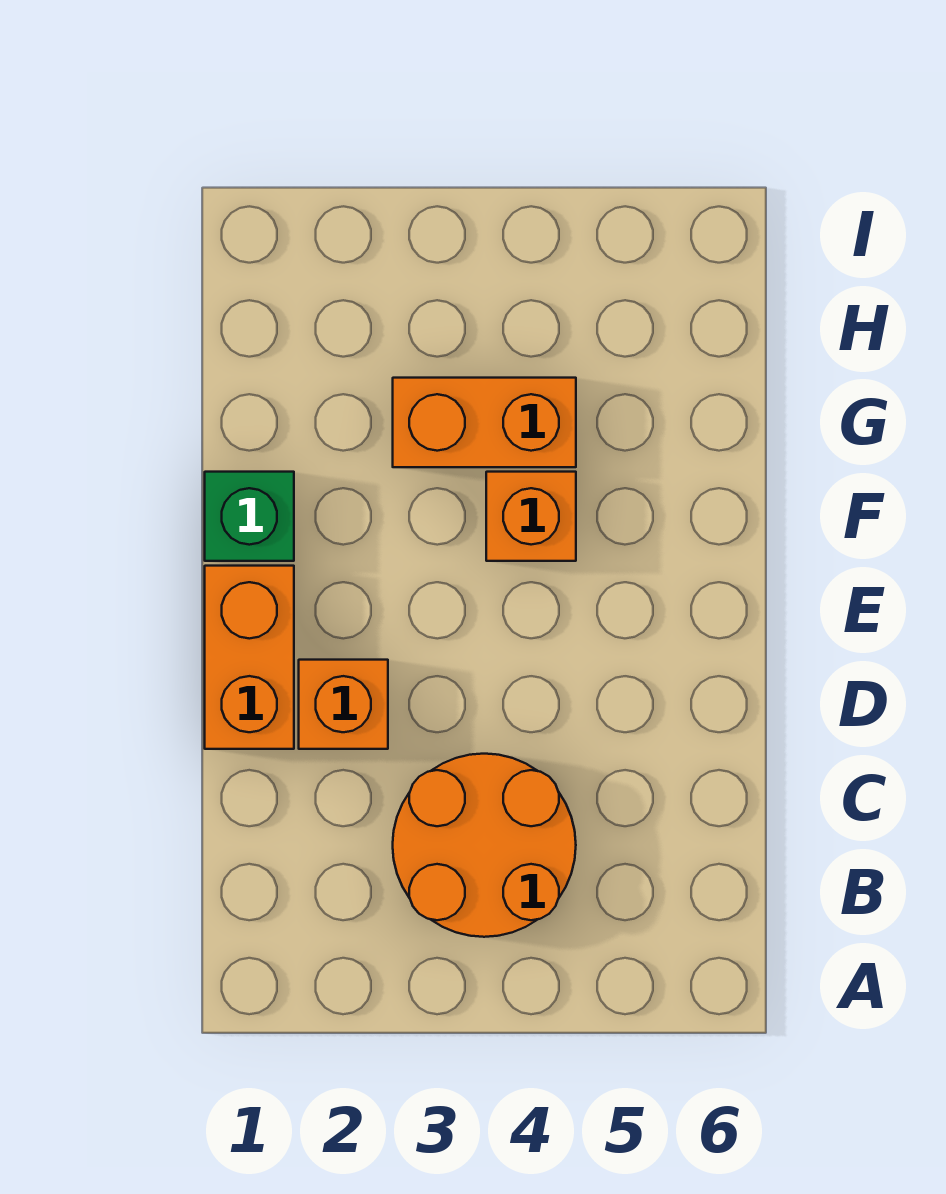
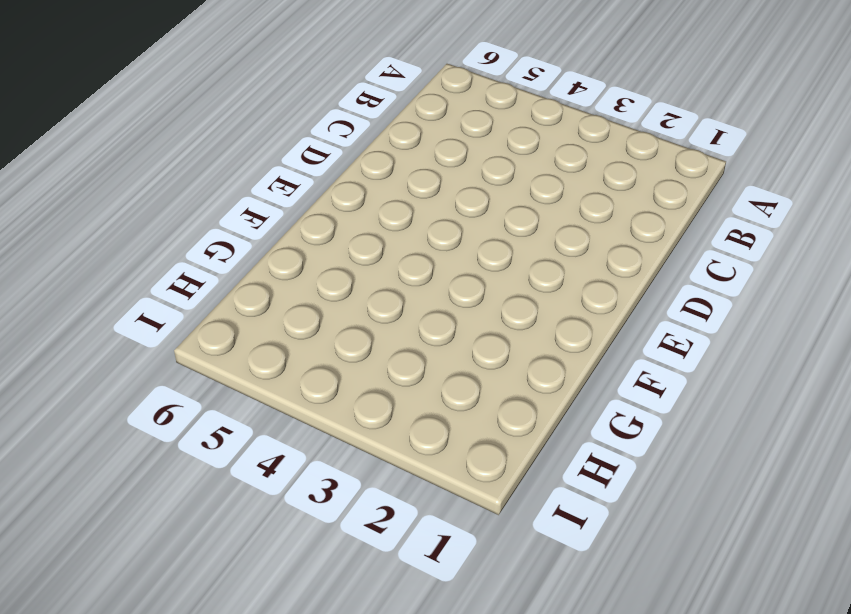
none -> orange 2x2 round brick [393,754,576,937]
none -> orange 1x2 brick [205,566,294,749]

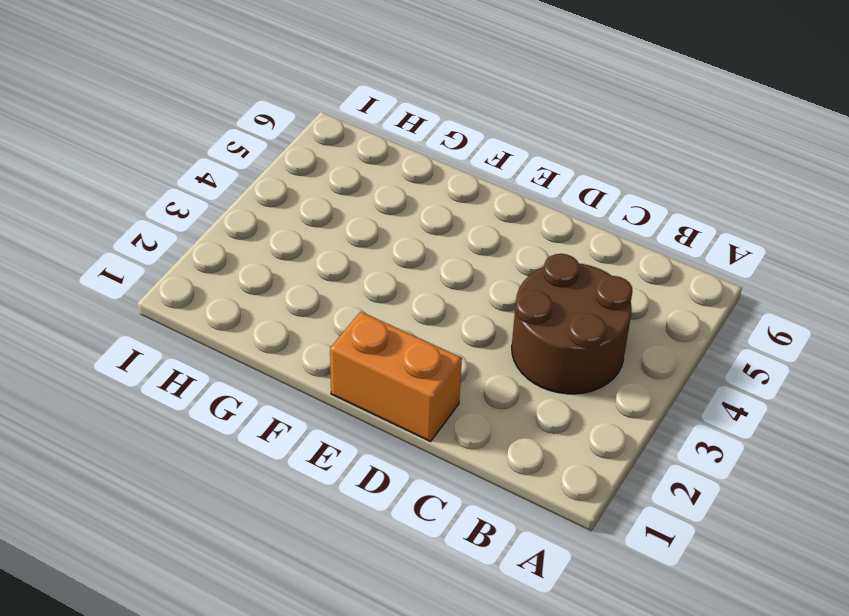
brown 2x2 round brick [512,254,632,394] -> orange 2x2 round brick [393,754,576,937]
none -> orange 1x1 brick [299,660,388,749]
none -> green 1x1 brick [205,472,294,561]

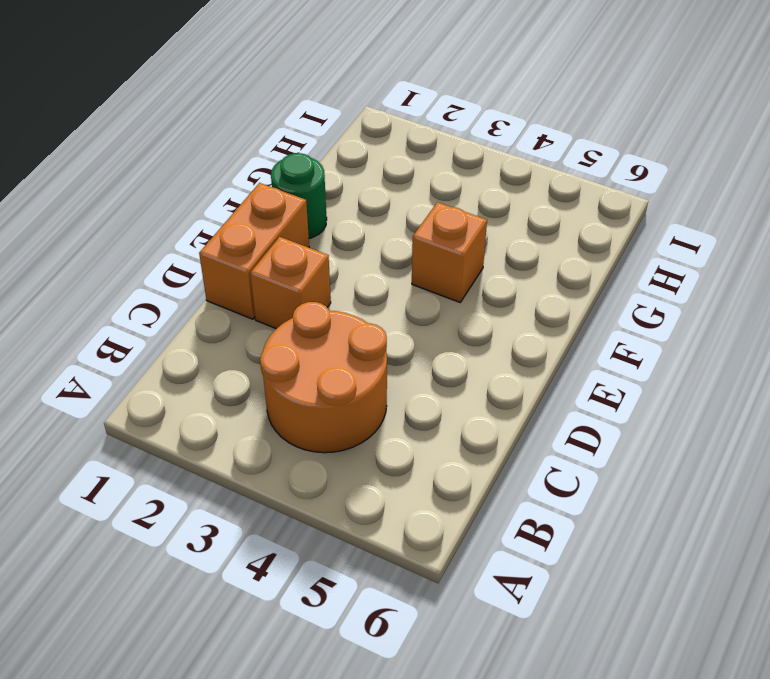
green 1x1 round brick [271,153,327,238] -> green 1x1 brick [205,472,294,561]
none -> orange 1x2 brick [393,378,576,467]

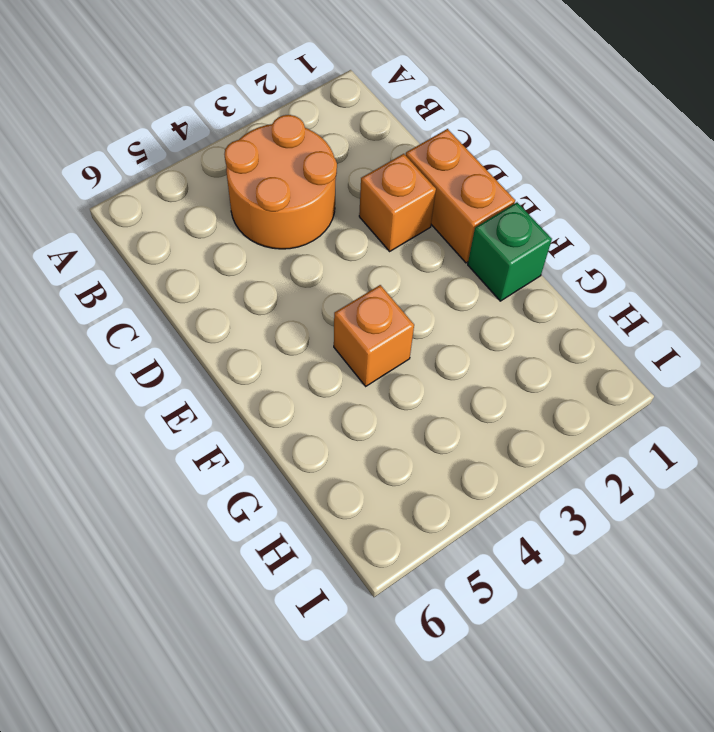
none -> orange 1x2 brick [393,378,576,467]

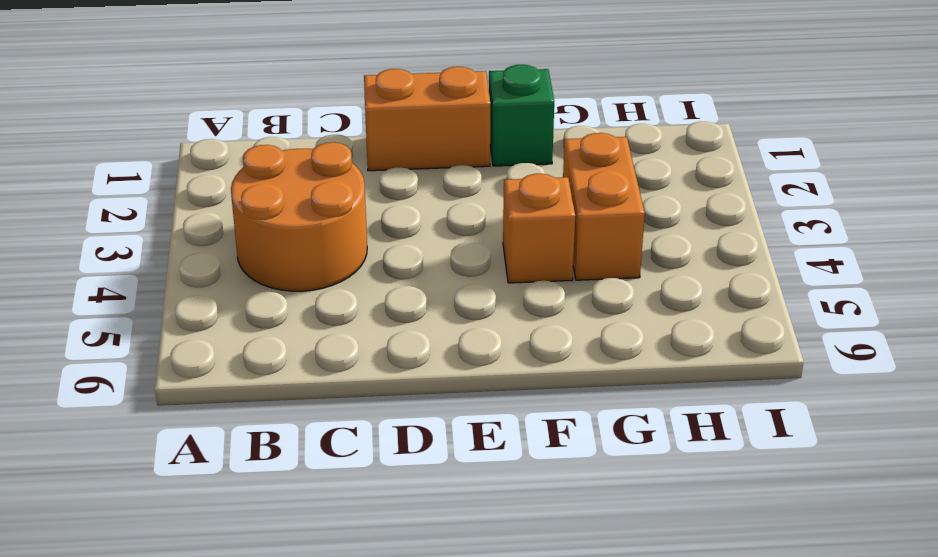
none -> orange 1x1 brick [299,660,388,749]

